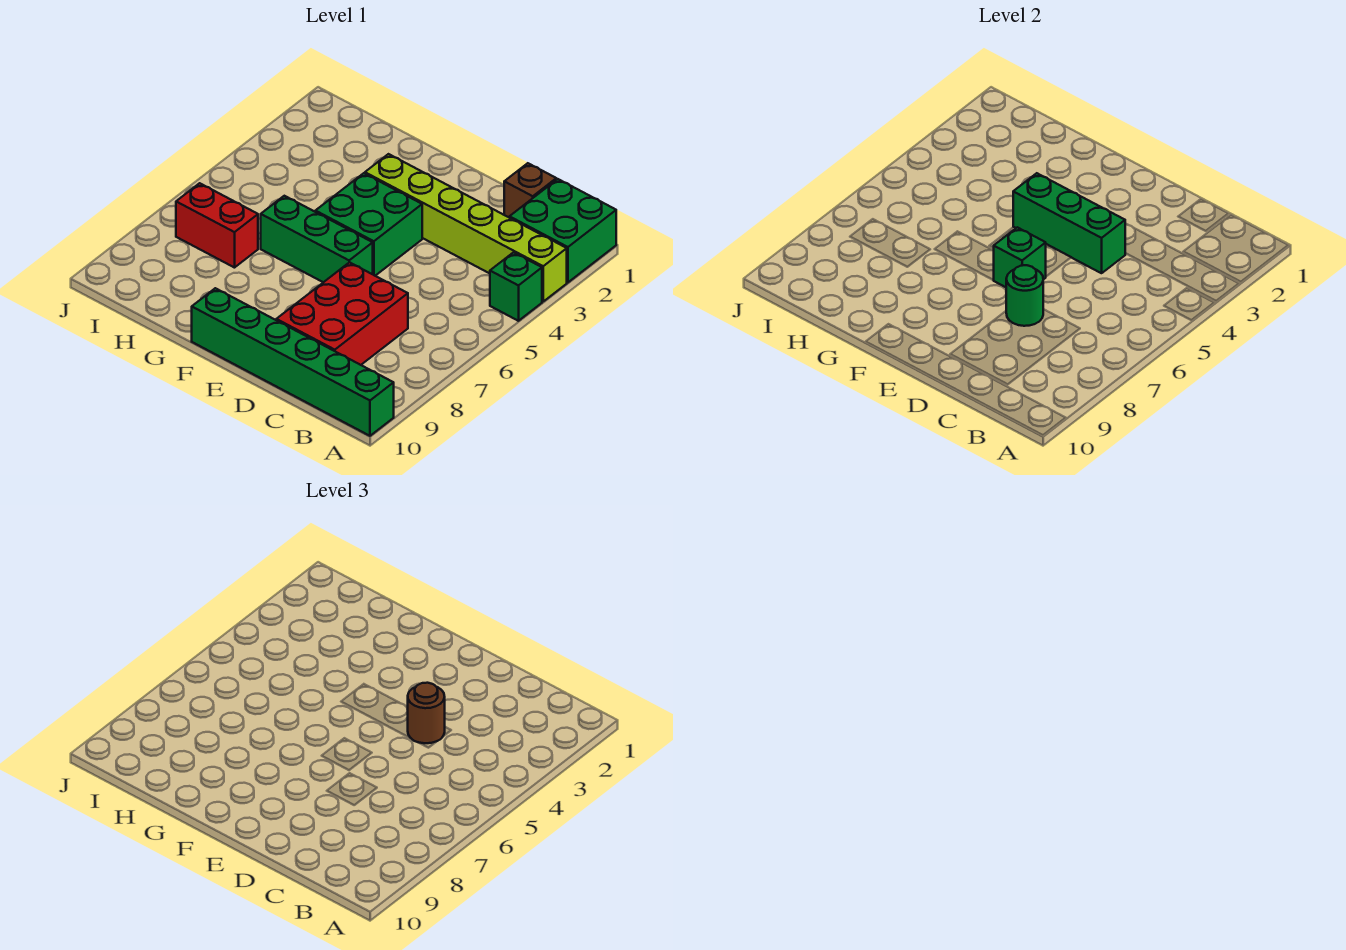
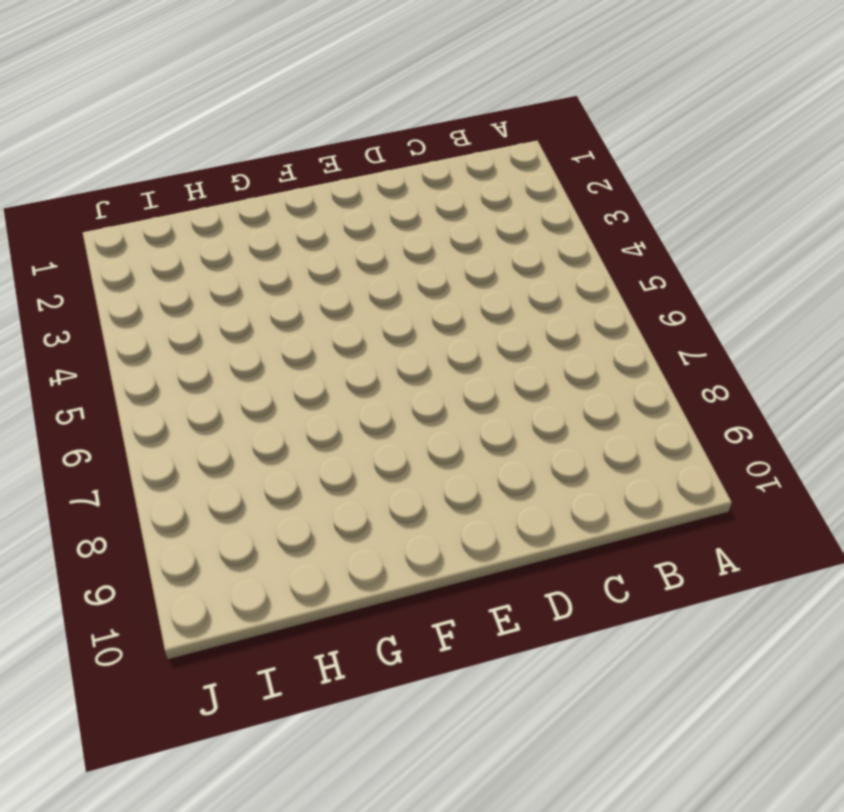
none -> green 2x2 brick [510,179,616,282]
none -> lime 1x6 brick [365,154,567,301]
none -> green 1x1 brick [490,252,542,321]

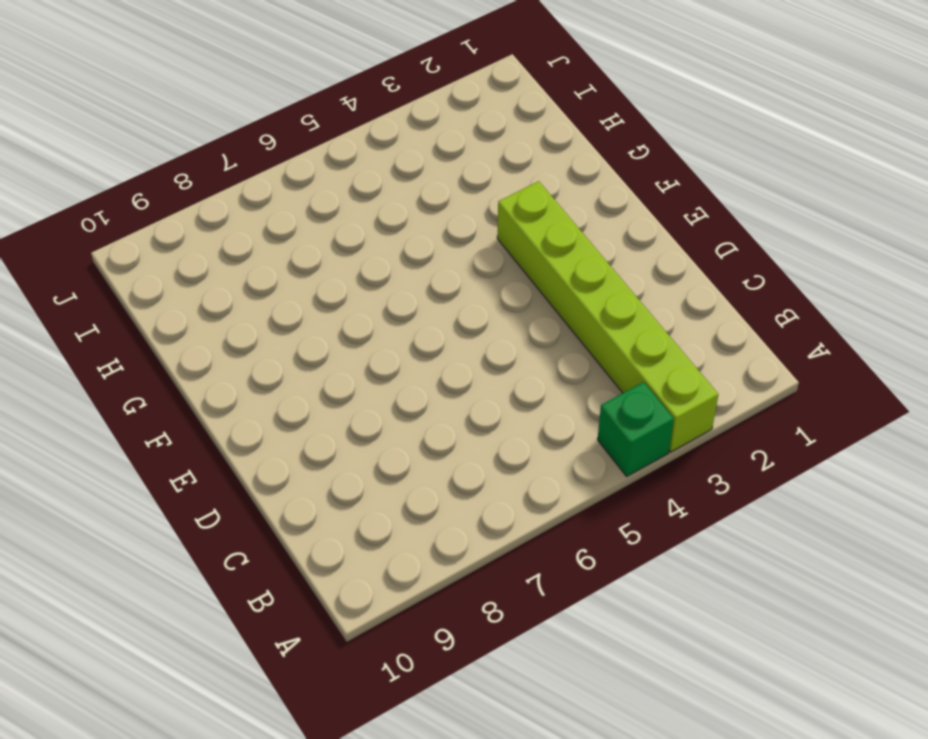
none -> green 2x2 brick [510,179,616,282]
none -> green 1x6 brick [192,288,394,436]
none -> brown 1x1 brick [504,163,556,218]

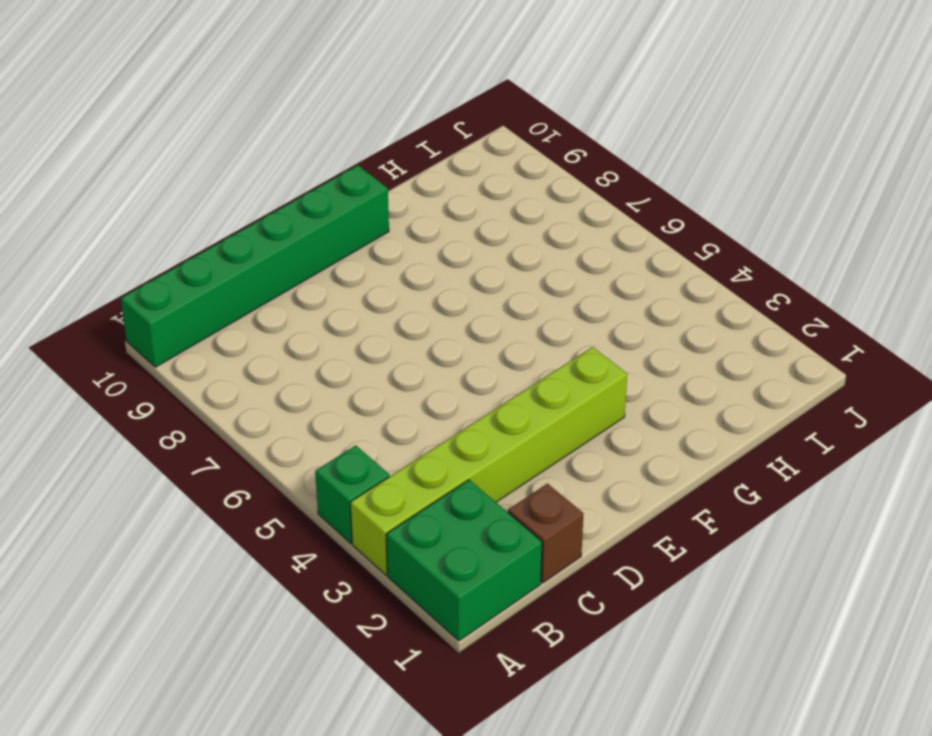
none -> red 2x3 brick [276,262,408,365]
none -> green 2x2 brick [315,173,422,276]
none -> green 1x3 brick [261,196,373,282]

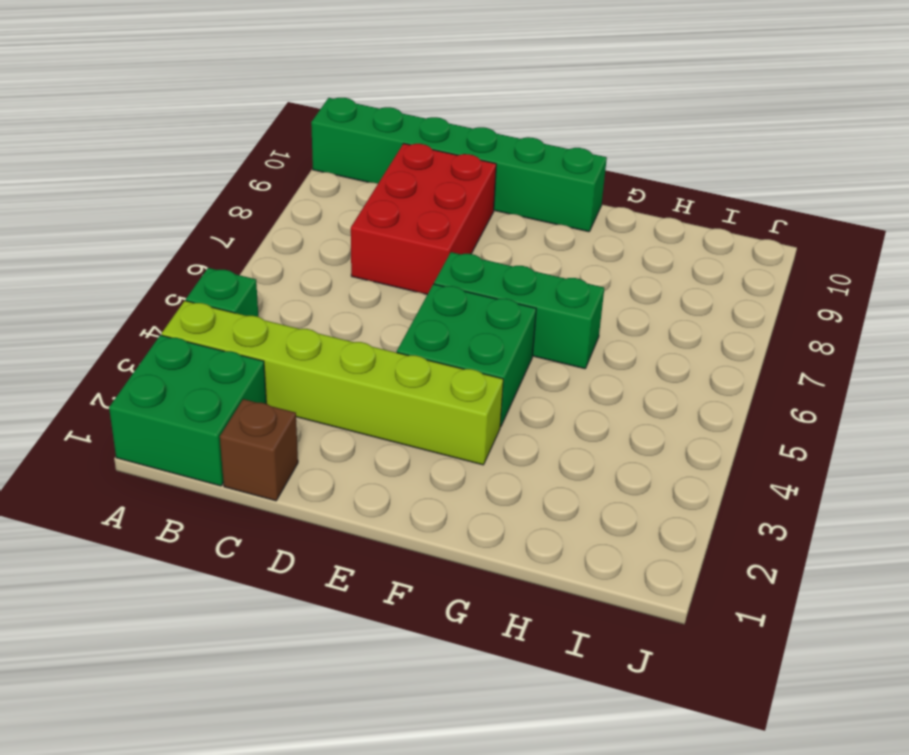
none -> red 1x2 brick [176,183,258,268]
none -> green 1x3 brick [1013,173,1125,273]
none -> green 1x1 round brick [1006,265,1043,326]

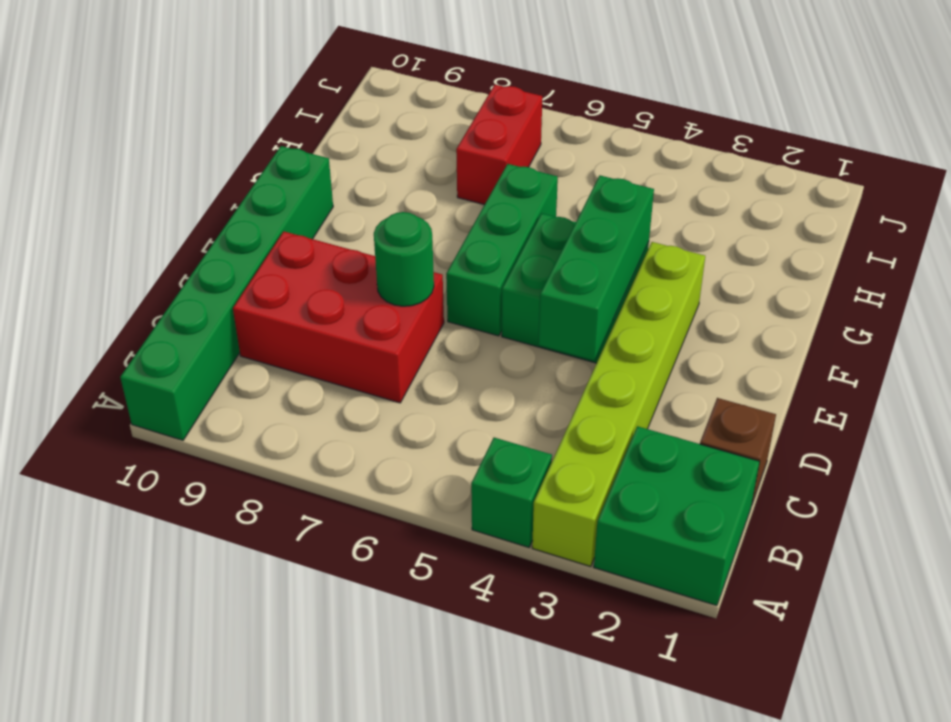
none -> green 1x1 brick [993,227,1046,287]
none -> brown 1x1 round brick [408,683,445,743]

